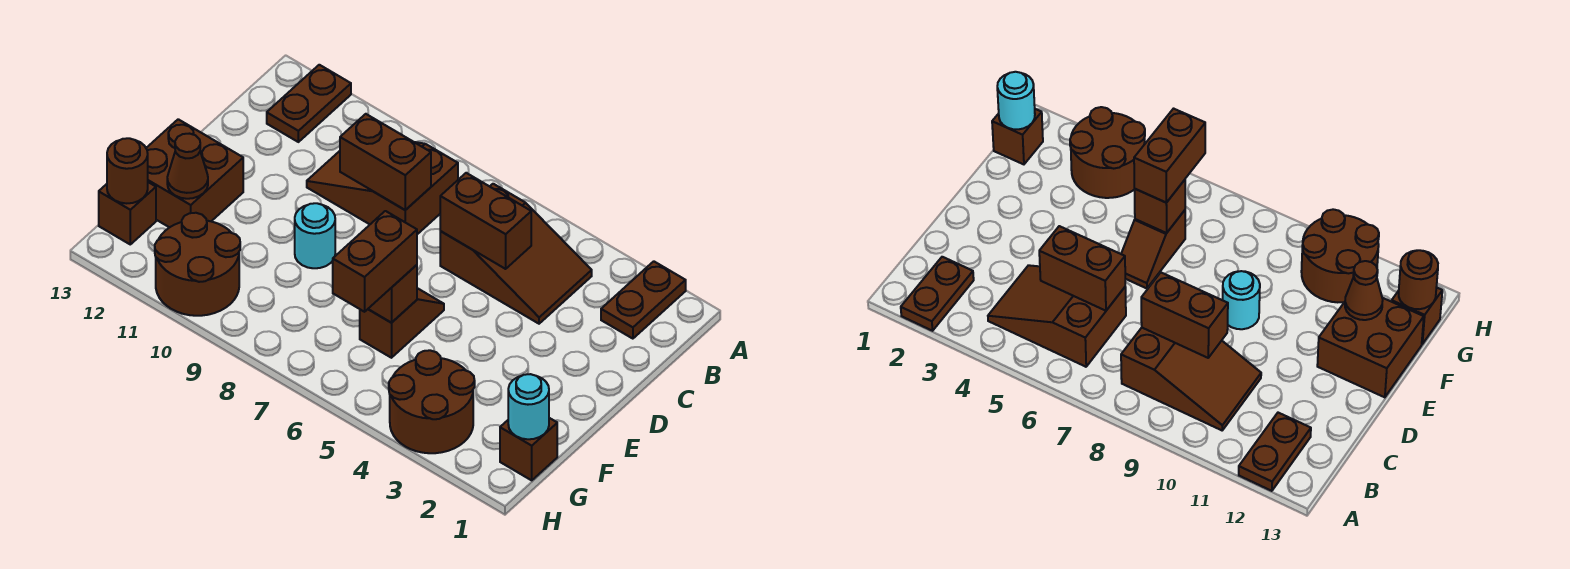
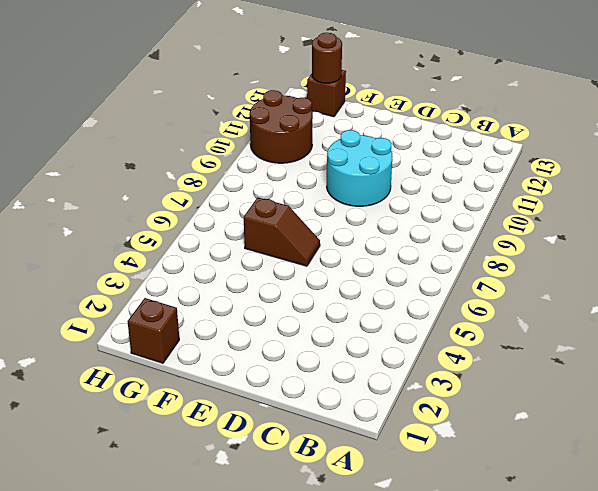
cyan 2x2 round brick [327,130,392,206] -> cyan 1x1 round brick [295,203,335,268]
none -> brown 1x2 plate [601,261,686,339]
none -> brown 1x2 plate [267,65,351,142]
none -> brown 2x3 slope [440,184,592,324]

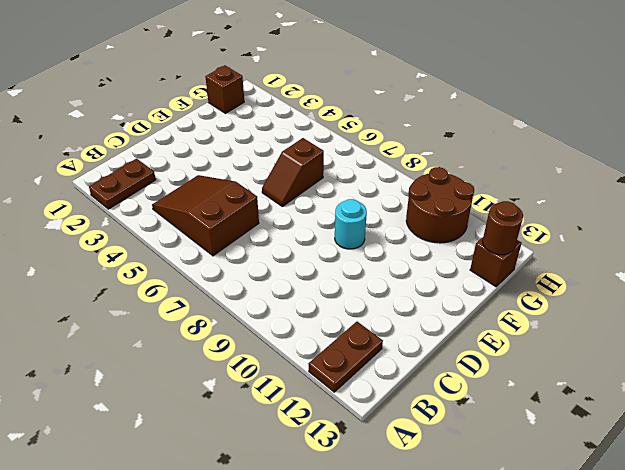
none -> brown 2x3 slope [307,142,458,234]
none -> brown 2x2 brick [146,119,243,228]
none -> brown 2x2 round brick [389,350,475,453]

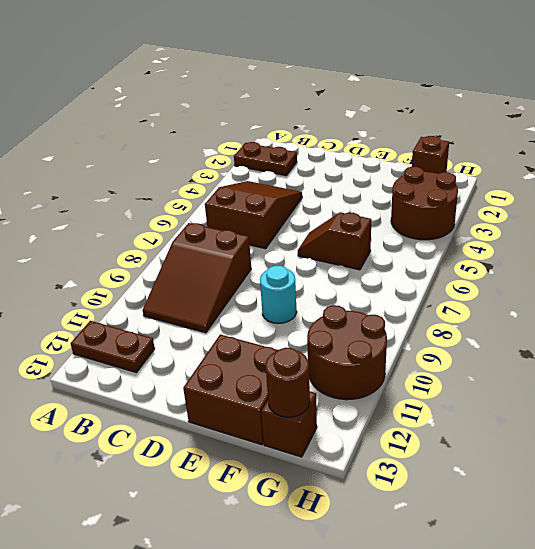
none -> brown 1x2 brick [440,173,531,269]
none -> brown 1x2 brick [340,114,431,210]
none -> brown 1x1 brick [368,265,417,323]

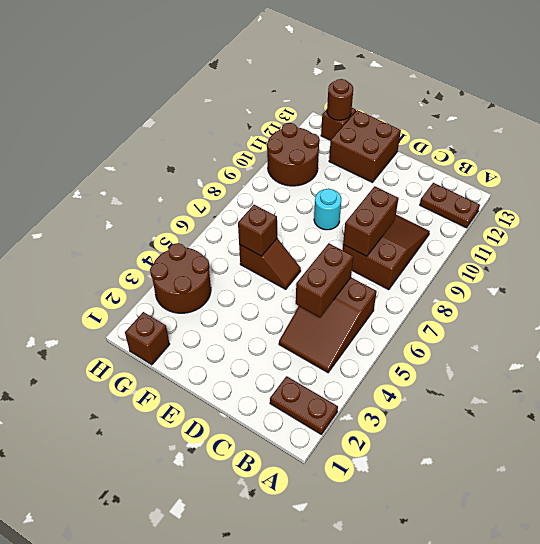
none -> brown 1x1 cone [167,134,208,199]
none -> cyan 1x1 round brick [508,374,549,439]
none -> brown 1x2 brick [333,211,417,312]

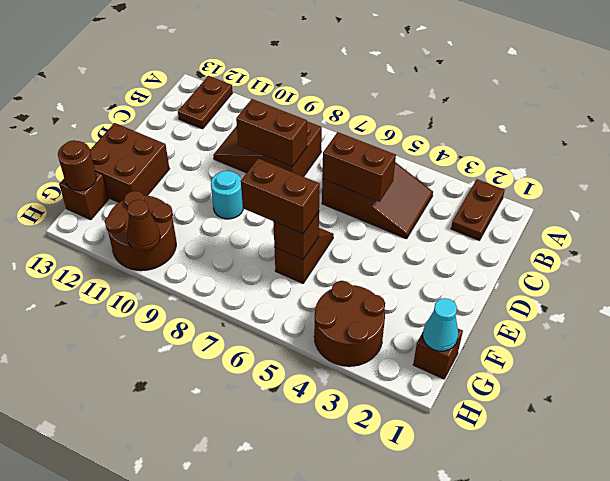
brown 1x2 brick [241,158,320,234] -> brown 1x2 brick turned to [333,211,417,312]
cyan 1x1 cone [423,298,458,351] -> cyan 1x1 round brick [508,374,549,439]
brown 1x1 cone [127,200,160,251] -> brown 1x1 cone moved to [167,134,208,199]

